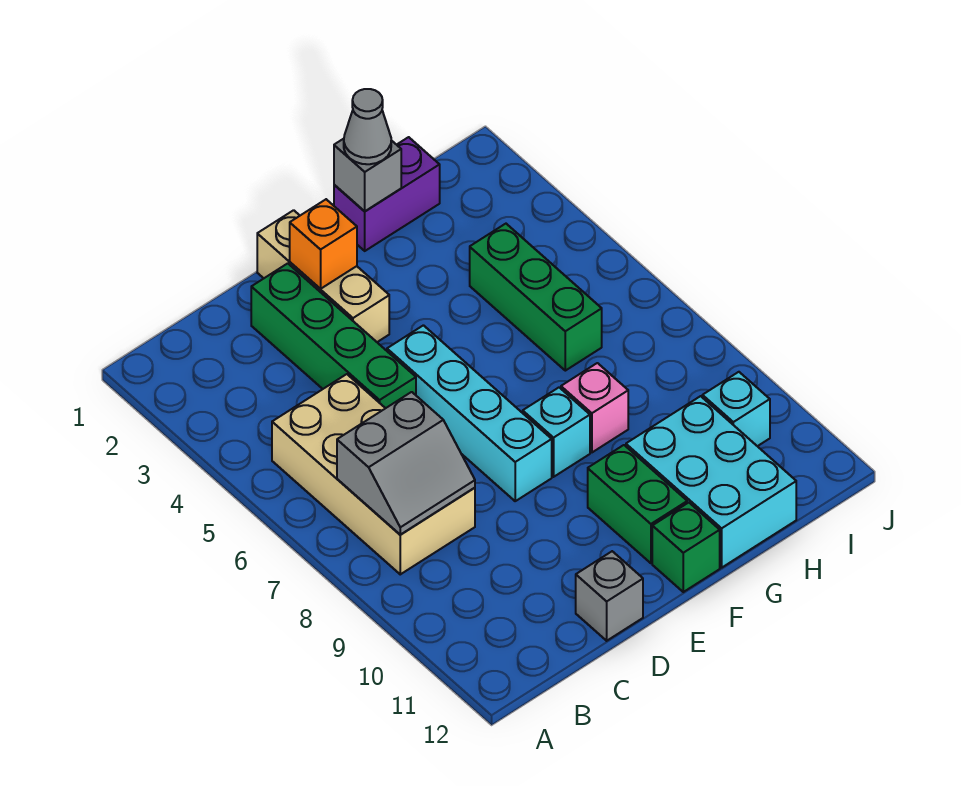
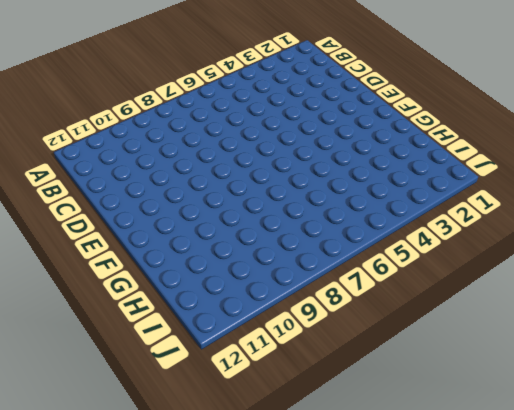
none -> tan 2x4 brick [272,374,475,574]
none -> green 1x4 brick [251,263,416,408]
none -> grey 1x1 brick [576,551,643,641]

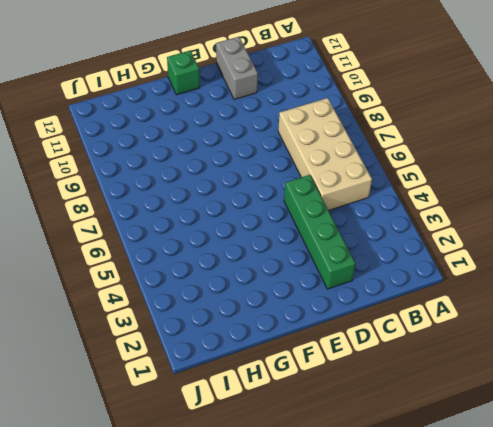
grey 1x2 brick [216,37,258,100] -> grey 1x1 brick [576,551,643,641]
none -> tan 1x3 brick [257,210,389,342]
none -> cyan 1x4 brick [387,325,552,501]
none -> cyan 1x1 brick [523,388,590,477]

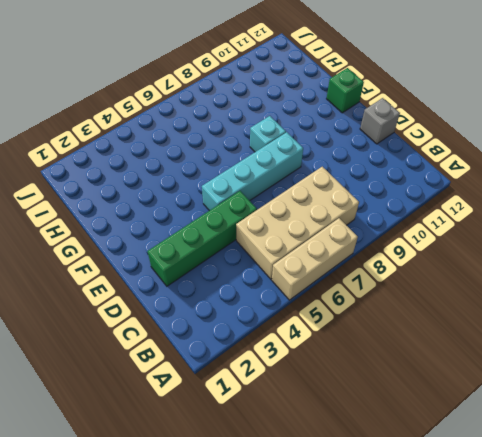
tan 1x3 brick [272,218,358,300] -> tan 1x3 brick moved to [257,210,389,342]
none -> green 1x2 brick [588,445,687,563]
none -> purple 1x2 brick [334,137,440,251]
none -> pink 1x1 brick [561,363,628,452]

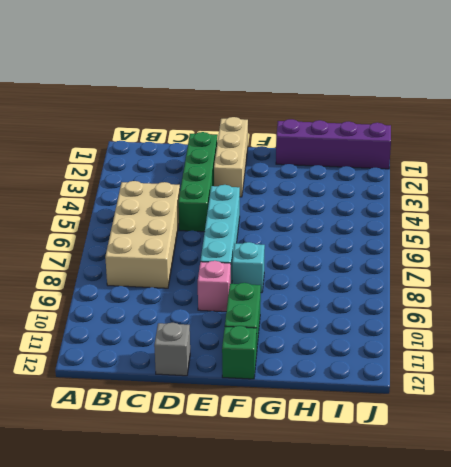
pink 1x1 brick [198,261,231,312] -> pink 1x1 brick moved to [561,363,628,452]
purple 1x4 brick [276,119,391,169] -> purple 1x2 brick [334,137,440,251]
none -> cyan 2x3 brick [626,396,796,568]
none -> green 1x3 brick [470,224,602,371]
none -> cyan 1x1 brick [702,372,770,446]

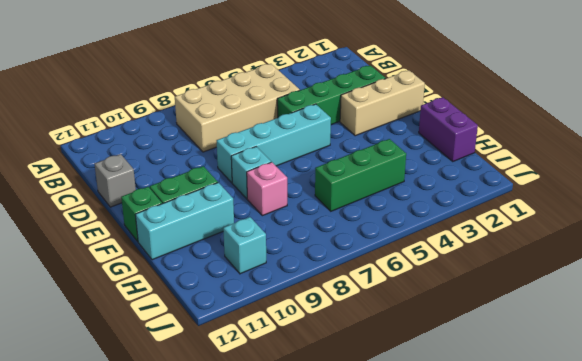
cyan 1x3 brick [135,183,234,260] -> cyan 2x3 brick [626,396,796,568]
none -> grey 2x2 slope [337,392,475,535]
none -> orange 1x1 brick [290,199,357,289]
none -> grey 1x1 brick [334,139,401,211]

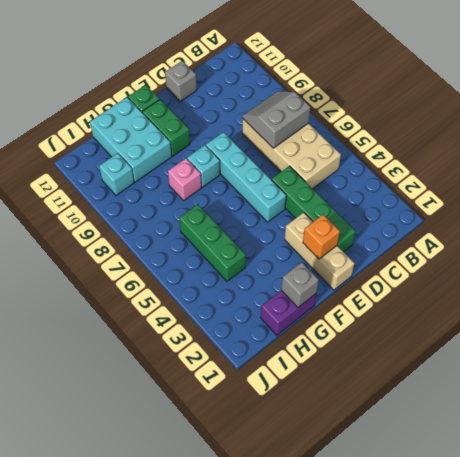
none -> grey 1x1 cone [344,89,391,164]

